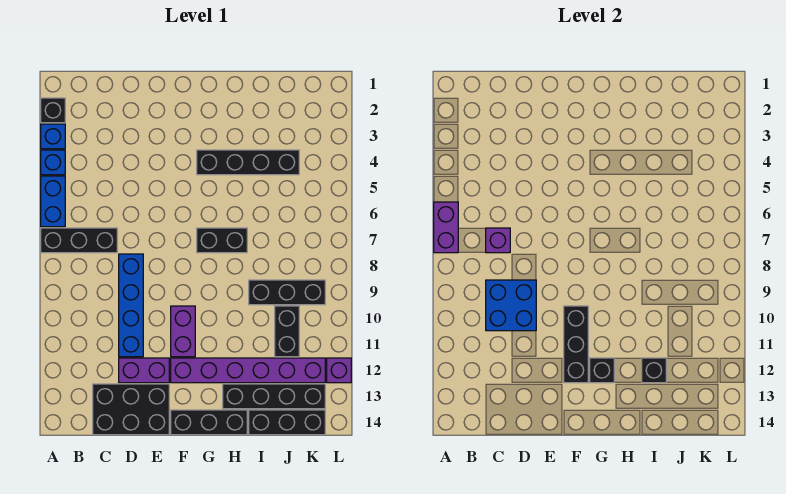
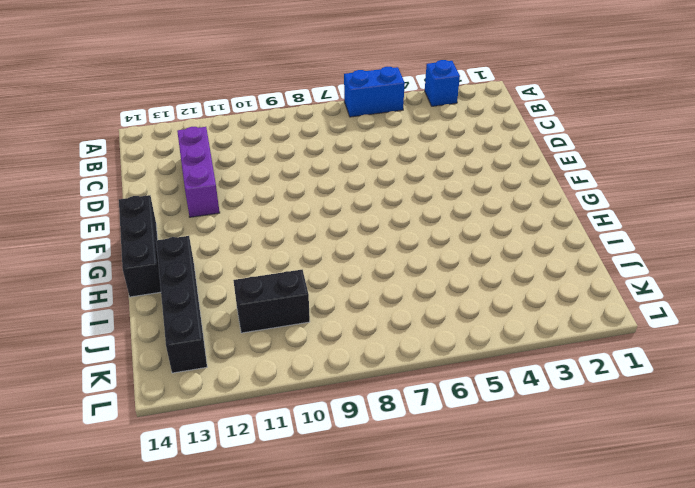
purple 1x3 brick [177,127,220,217] -> purple 1x2 brick [119,358,169,383]
none -> black 1x1 brick [41,98,65,123]
none -> blue 1x1 brick [41,150,65,175]
none -> black 1x3 brick [41,228,117,253]

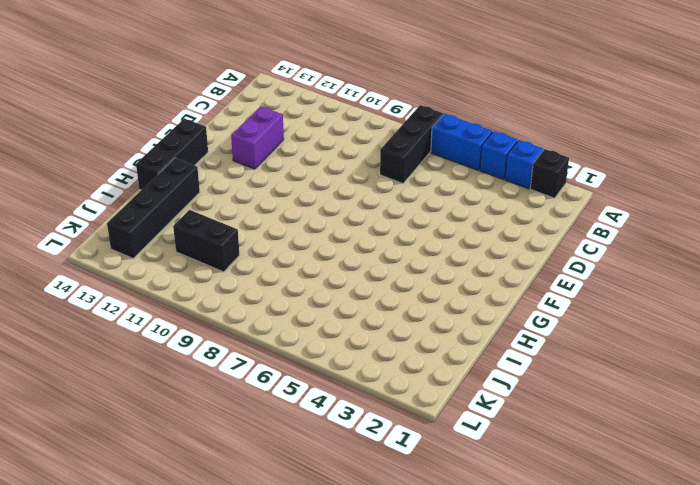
none -> black 2x3 brick [93,384,169,435]
none -> blue 1x4 brick [119,254,143,357]
none -> purple 1x2 brick [171,306,195,357]

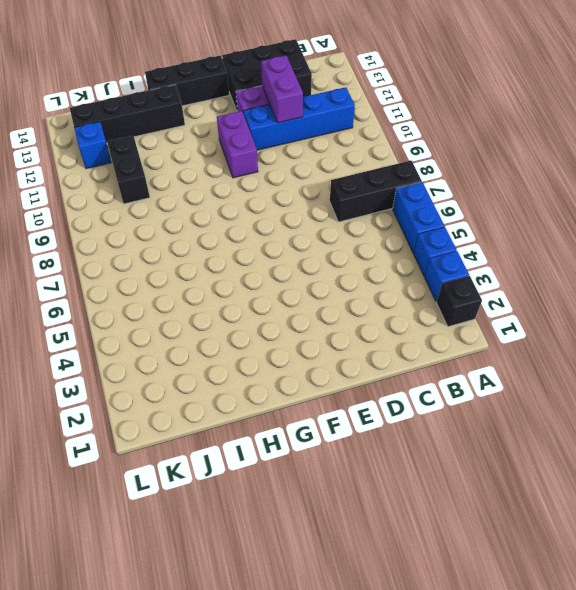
blue 1x4 brick [243,87,355,150] -> blue 1x4 brick turned to [119,254,143,357]
purple 1x2 brick [261,55,303,123] -> purple 1x2 brick moved to [434,202,458,253]
blue 1x1 brick [74,122,111,169] -> purple 1x6 brick [171,358,325,383]
none -> black 1x4 brick [197,150,299,175]
none -> black 1x2 brick [197,228,247,253]
none -> black 1x3 brick [249,280,325,305]

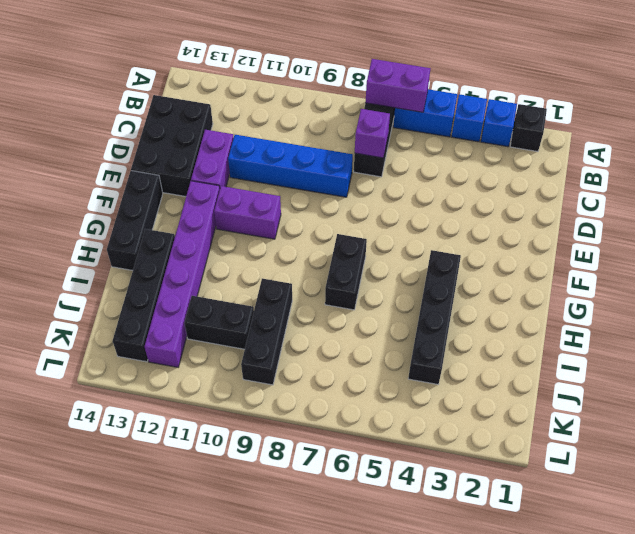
none -> black 1x3 brick [249,410,325,435]
none -> purple 1x1 brick [327,358,351,383]
none -> blue 2x2 brick [486,280,536,331]

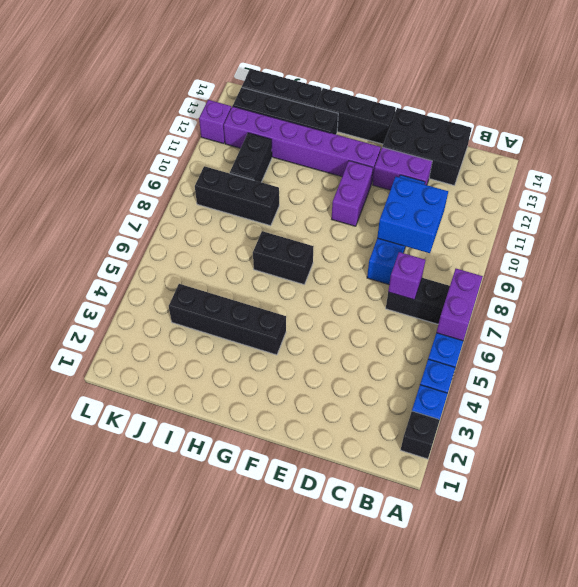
none -> black 1x3 brick [564,306,588,383]
none -> black 1x1 brick [590,358,614,383]
none -> black 1x1 brick [642,358,666,383]

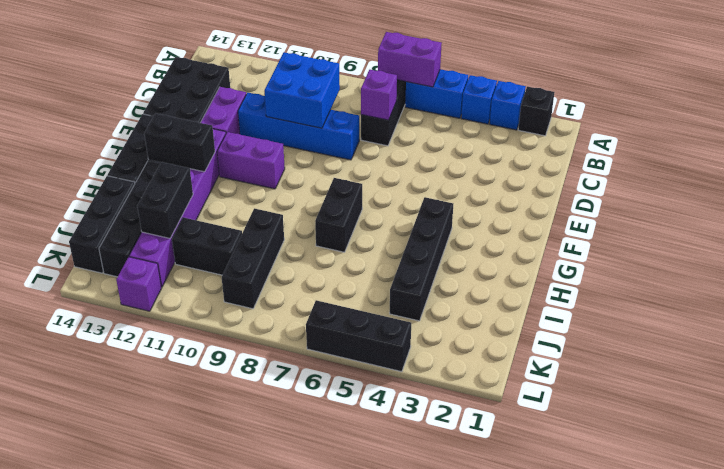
black 1x2 brick [144,114,215,172] -> black 1x1 brick [590,358,614,383]
black 1x2 brick [137,162,193,238] -> black 1x1 brick [642,358,666,383]
black 1x3 brick [306,300,411,372] -> black 1x3 brick moved to [564,306,588,383]

